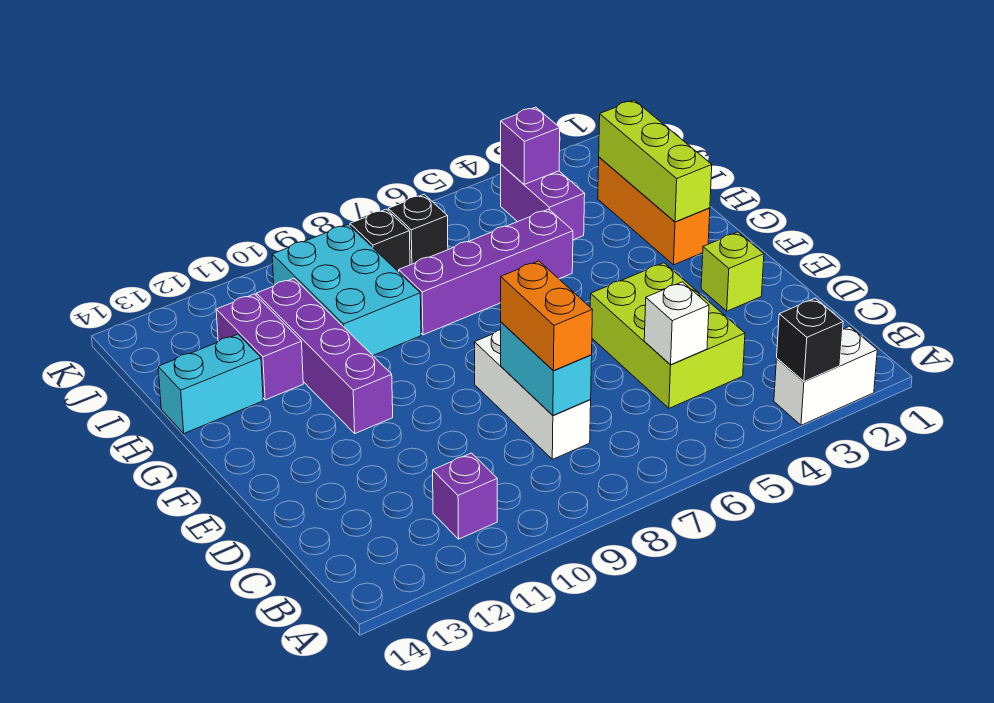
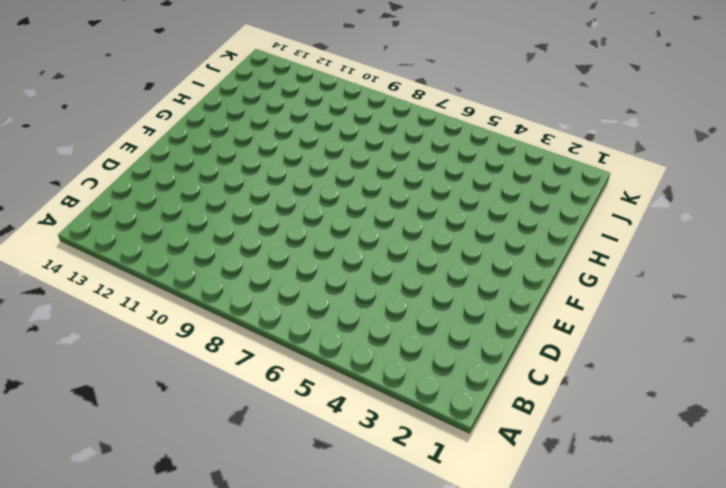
none -> white 1x2 brick [774,326,877,425]
none -> purple 1x1 brick [433,453,497,539]
none -> lime 2x3 brick [590,263,745,408]

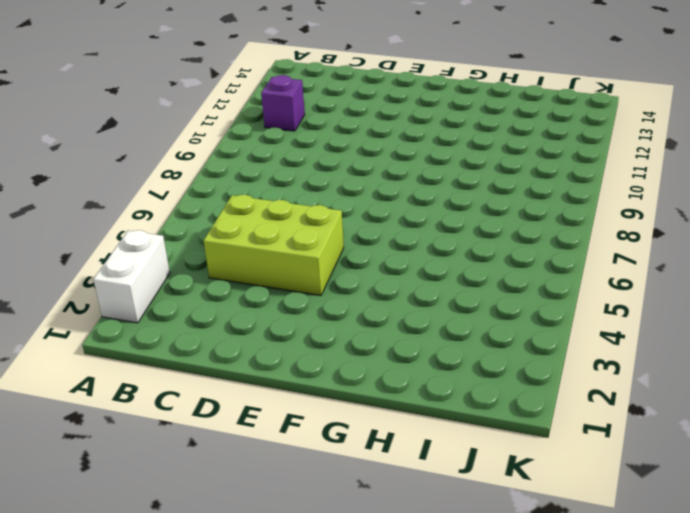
none -> white 1x3 brick [474,330,591,459]
none -> lime 1x1 brick [701,232,764,311]
none -> purple 1x4 brick [256,278,393,433]

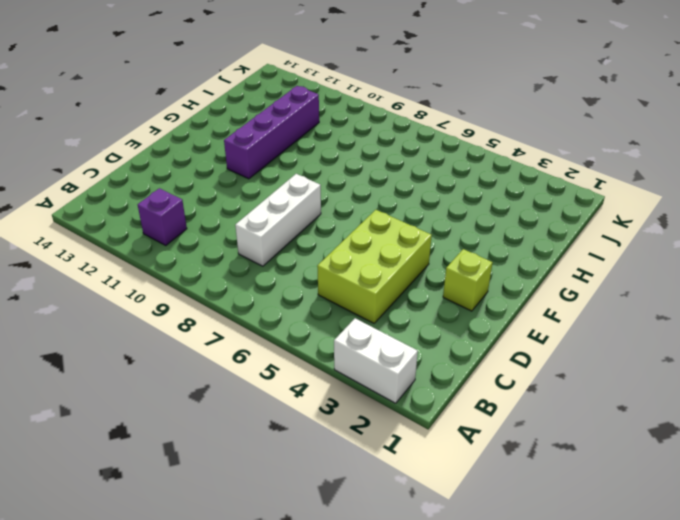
none -> orange 1x3 brick [598,157,710,265]
none -> purple 1x4 brick [399,209,573,335]
none -> cyan 2x3 brick [272,224,421,355]

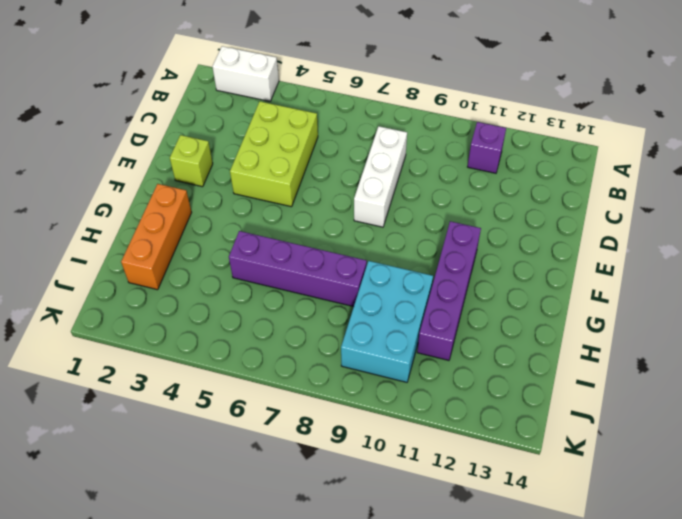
none -> purple 1x2 brick [216,294,303,400]
none -> cyan 1x2 brick [158,334,263,433]
none -> purple 1x2 brick [501,165,585,240]

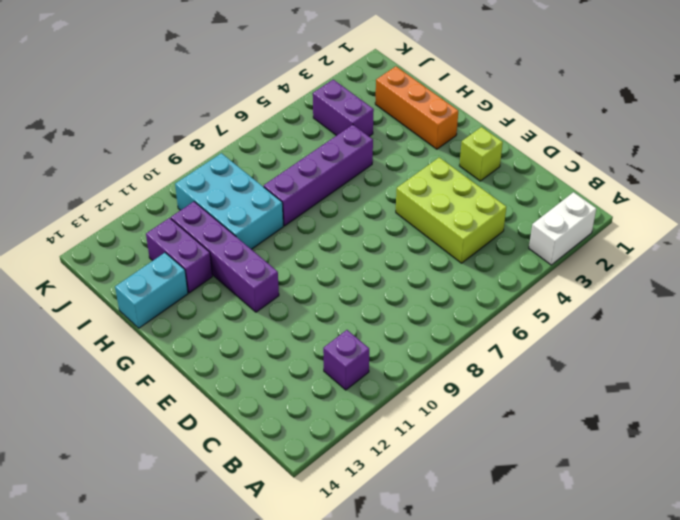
none -> white 1x3 brick [474,330,591,459]
none -> black 1x1 brick [388,194,448,265]
none -> black 1x1 brick [350,209,410,272]

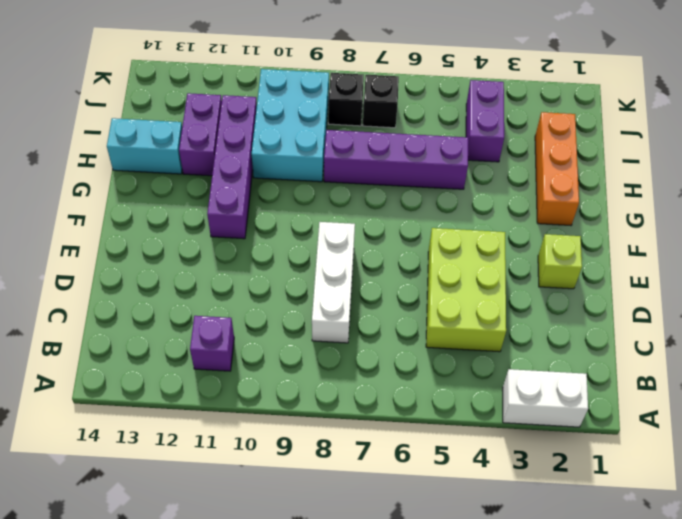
none -> black 1x1 brick [777,298,843,381]
none -> white 1x1 brick [644,282,709,365]
none -> cyan 1x2 brick [501,322,592,416]

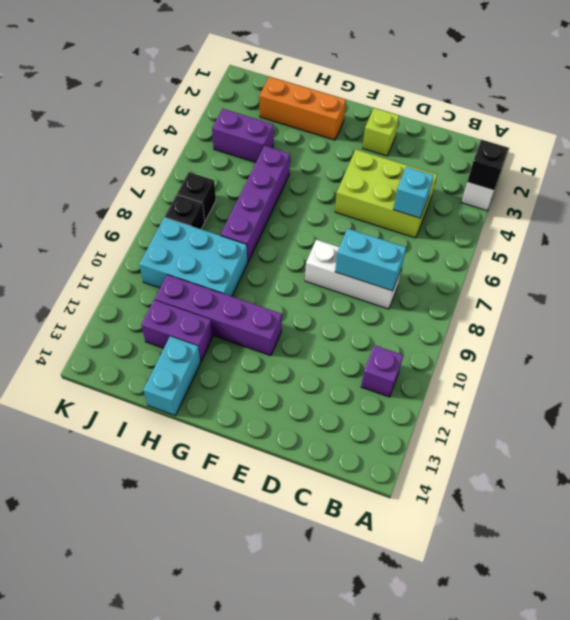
cyan 1x1 brick [393,167,434,218] -> white 1x1 brick [644,282,709,365]
none -> lime 1x3 brick [599,100,712,222]
none -> purple 1x1 brick [501,107,560,184]
none -> orange 1x2 brick [501,261,593,371]

